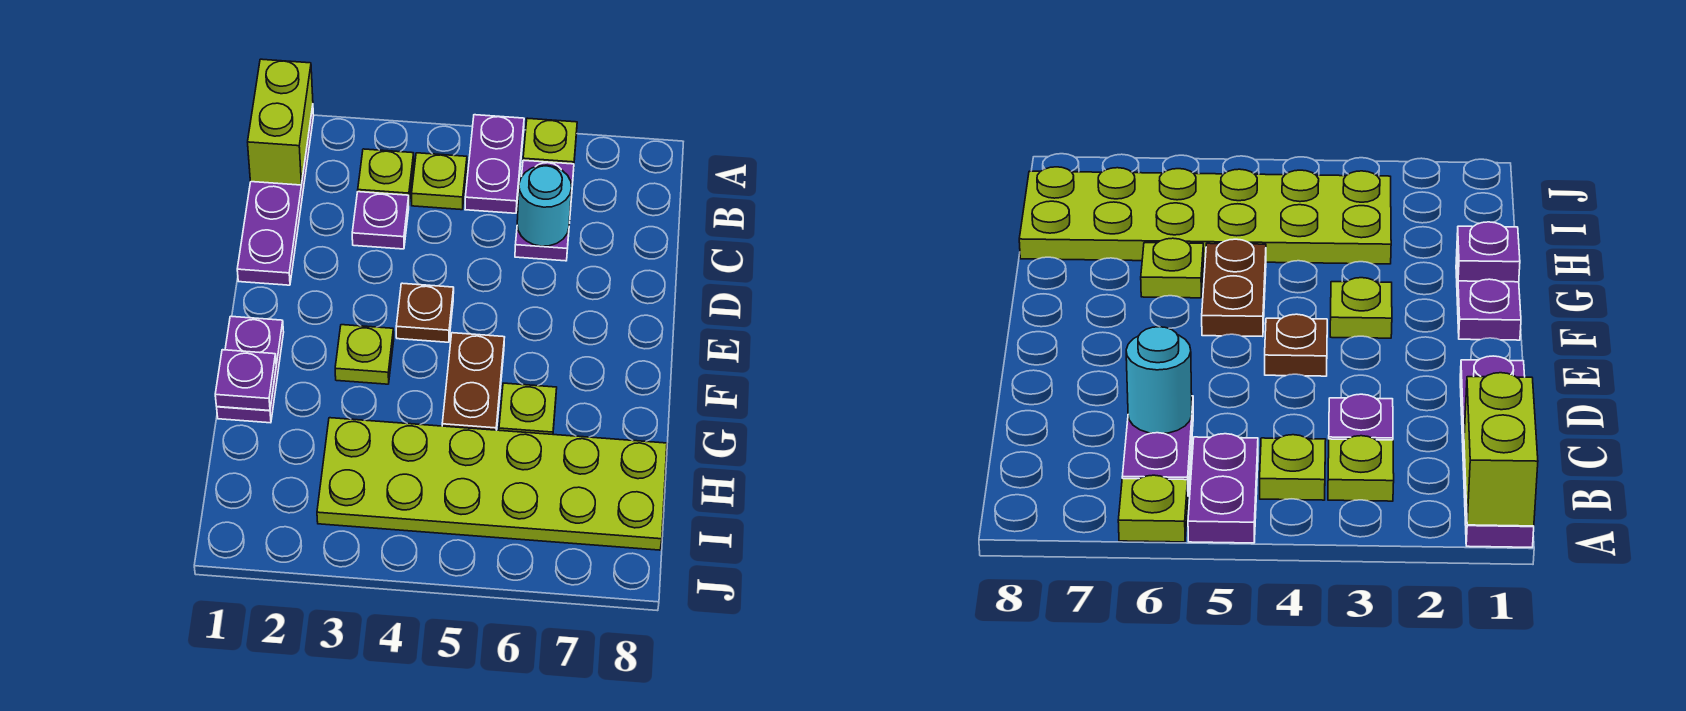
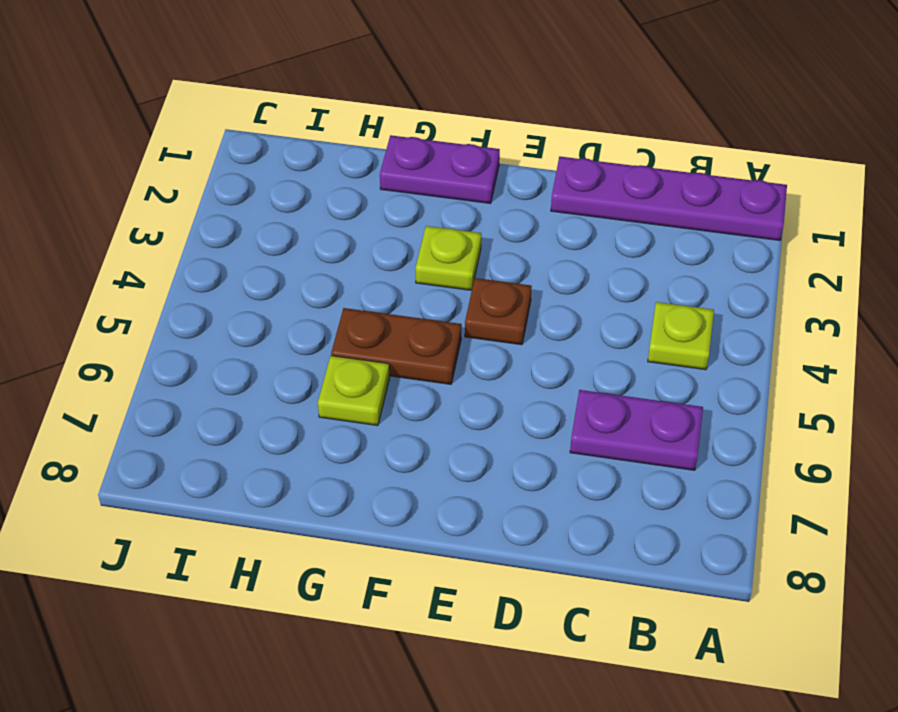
none -> purple 1x2 plate [465,115,524,213]
none -> lime 1x1 plate [523,118,577,164]
none -> lime 1x1 plate [358,149,414,202]

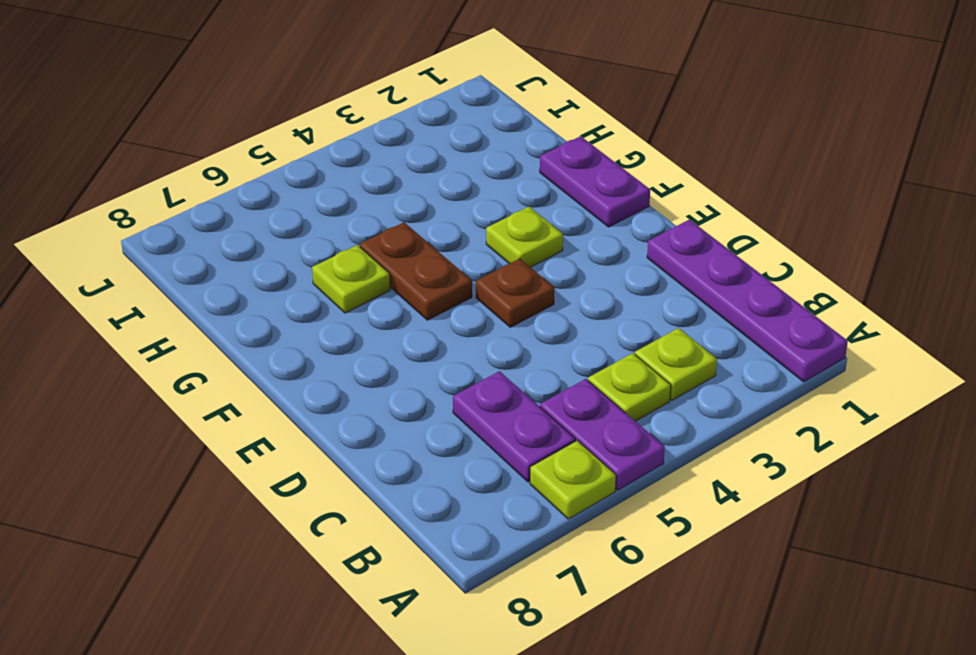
none -> purple 1x1 plate [352,192,409,249]
none -> lime 2x6 plate [317,418,667,550]
none -> lime 1x2 brick [248,59,313,185]

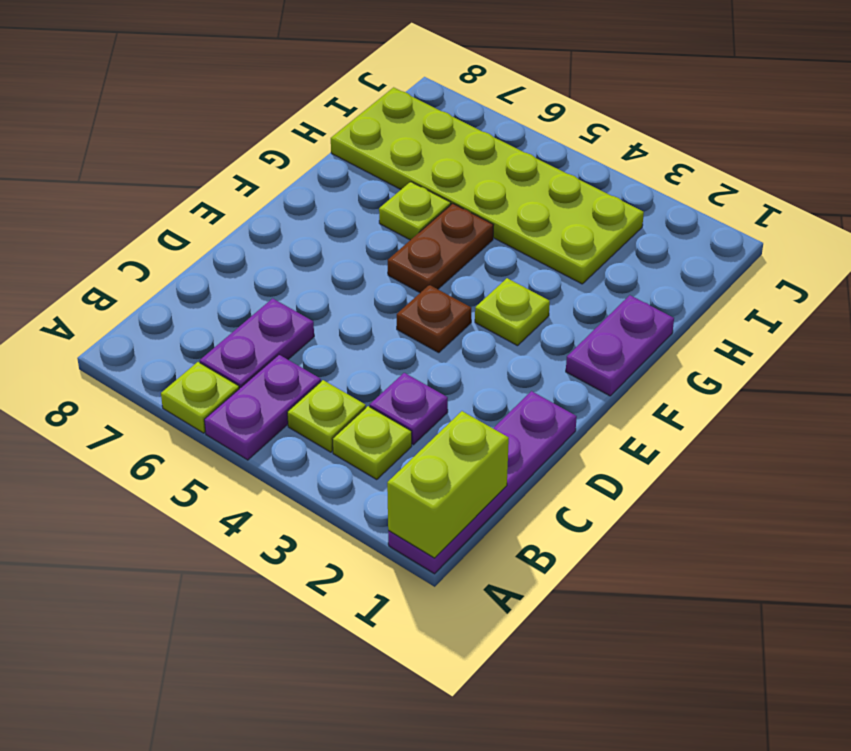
none -> cyan 1x1 round brick [517,165,572,246]
none -> purple 1x1 plate [215,350,276,411]

